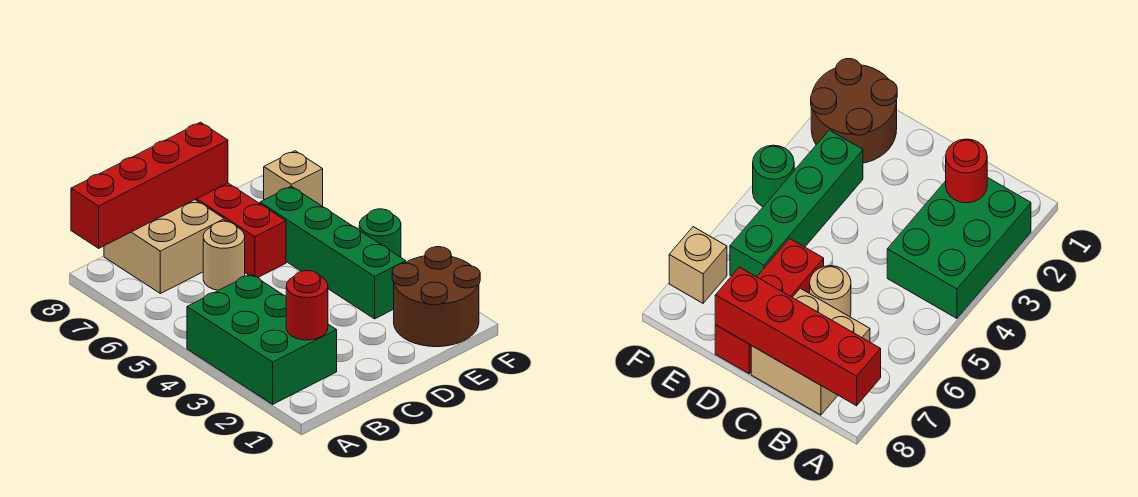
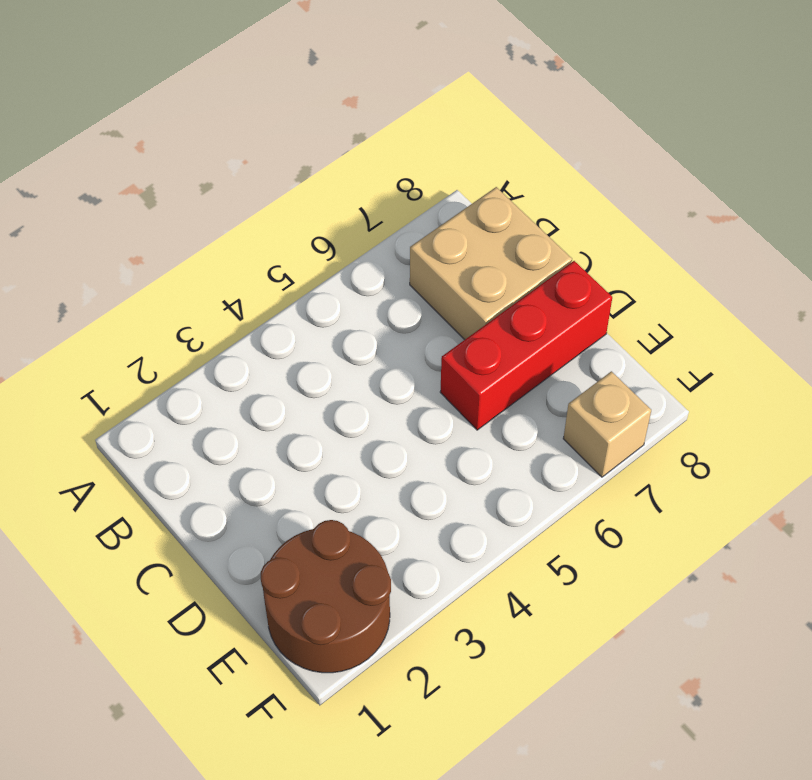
none -> green 2x3 brick [187,274,337,404]
none -> tan 1x1 round brick [203,221,245,290]

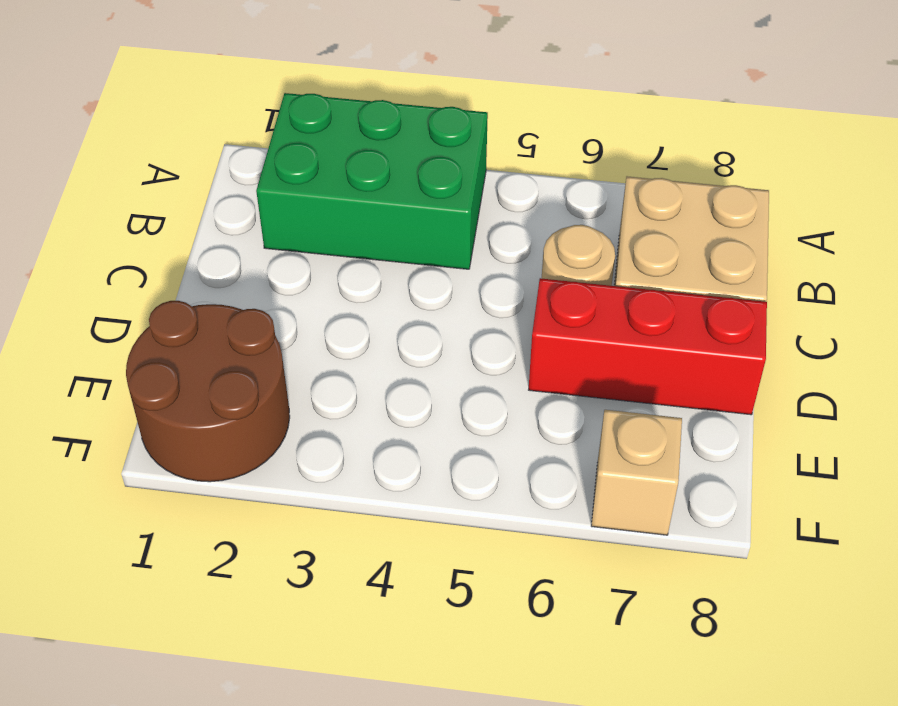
none -> green 1x4 brick [260,186,406,319]
none -> green 1x1 round brick [359,209,401,257]

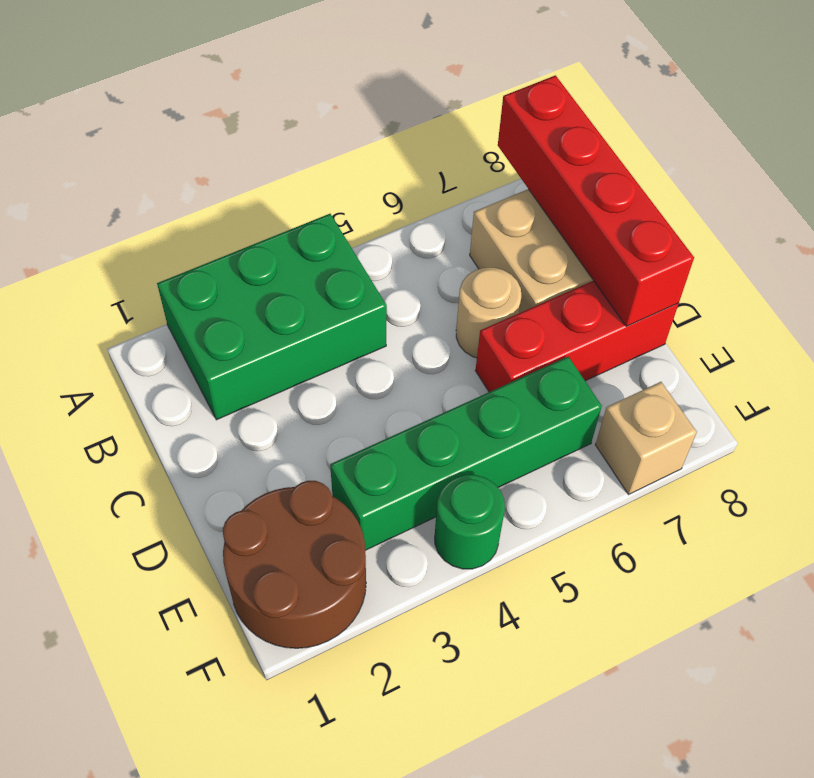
none -> red 1x1 round brick [286,271,328,340]

